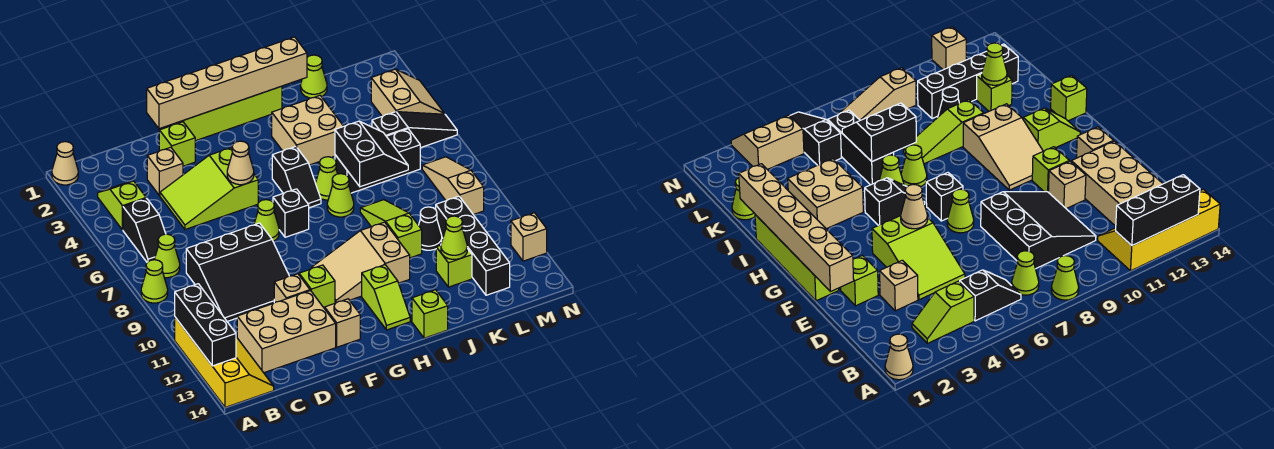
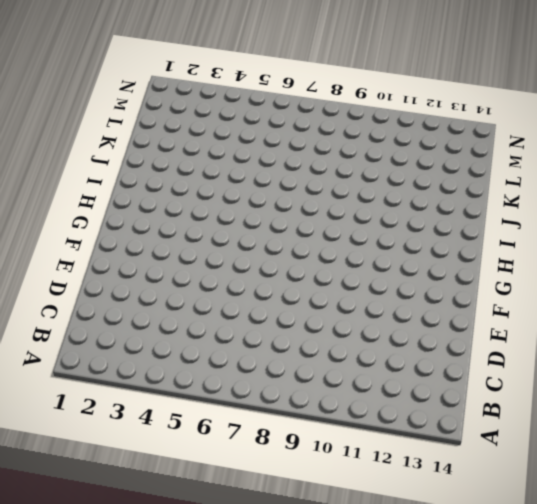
none -> tan 1x1 cone [52,142,78,185]
none -> lime 1x1 cone [141,260,168,303]
none -> yellow 2x4 slope [175,317,274,407]
none -> lime 1x2 slope [98,181,146,230]

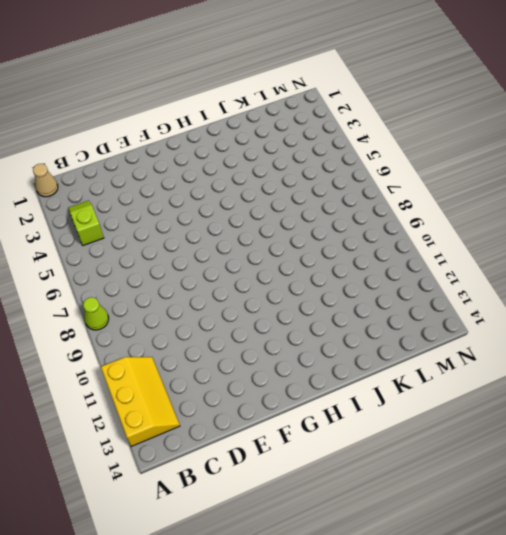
yellow 2x3 slope [101,357,180,447] -> yellow 2x4 slope [175,317,274,407]
none -> black 1x2 slope [123,198,166,262]
none -> lime 1x1 cone [154,234,180,278]
none -> black 3x3 slope [186,223,289,321]
none -> tan 2x3 brick [237,291,336,373]

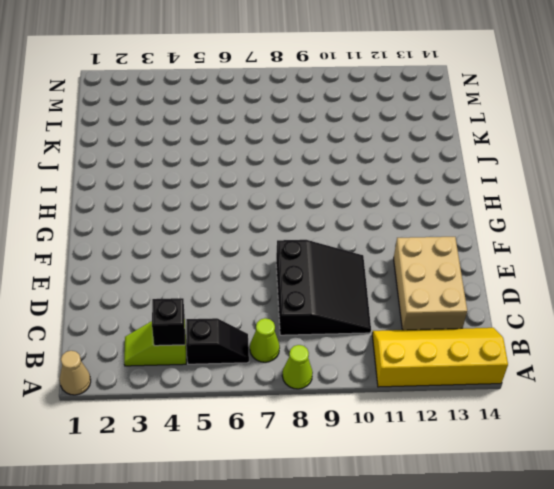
black 1x1 brick [152,298,185,346] -> black 1x1 brick moved to [273,189,309,237]
none -> tan 1x1 brick [147,147,183,196]
none -> lime 2x3 slope [160,147,258,230]
none -> lime 1x1 brick [159,122,195,166]
none -> tan 1x1 brick [274,274,310,303]

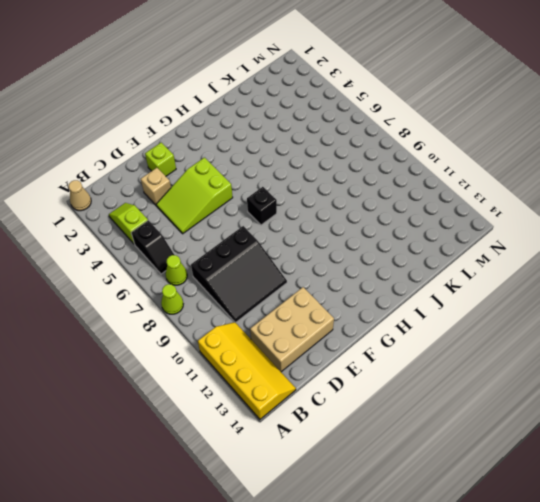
none -> tan 1x1 brick [274,274,310,303]
none -> lime 1x4 brick [172,86,282,141]
none -> lime 1x1 cone [254,200,279,241]
none -> lime 1x1 brick [299,265,335,309]

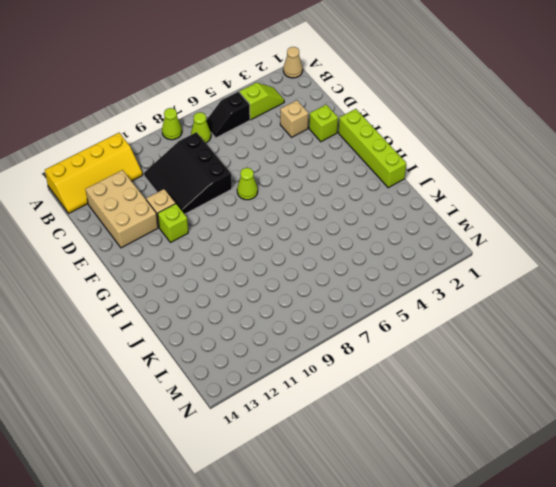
none -> lime 2x3 slope [160,147,258,230]
none -> tan 1x1 brick [325,299,360,347]
none -> black 1x1 brick [273,189,309,237]
none -> tan 2x3 slope [311,222,410,303]

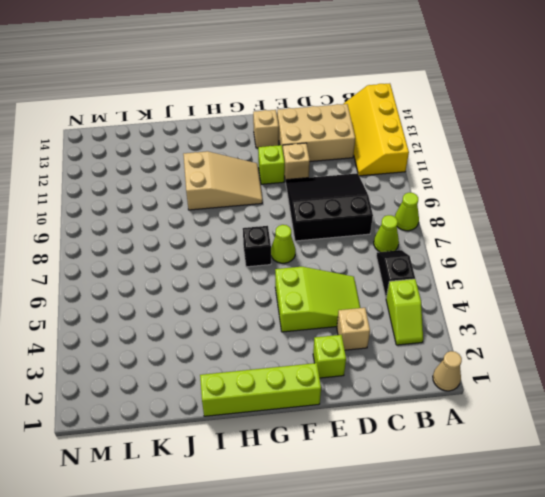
none -> black 1x2 slope [272,147,321,208]
none -> lime 1x2 slope [362,265,410,330]
none -> tan 2x2 brick [272,96,344,165]
none -> lime 1x1 cone [316,157,338,200]

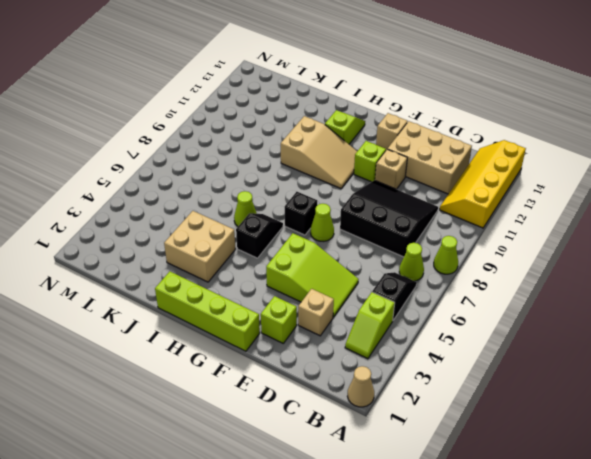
none -> lime 1x1 cone [327,174,354,217]
none -> lime 1x1 brick [412,290,448,338]
none -> black 1x3 brick [335,129,420,193]
none -> lime 1x3 slope [360,200,422,258]

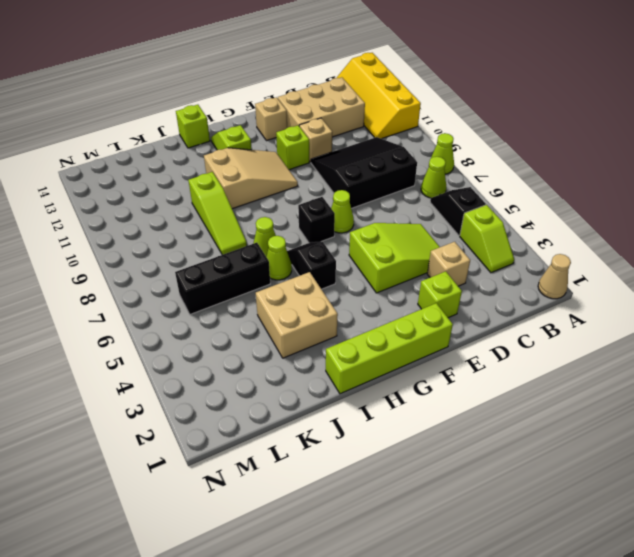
none -> lime 1x1 cone [301,55,327,98]
none -> black 1x1 cone [419,207,442,250]
none -> lime 1x1 brick [436,245,472,287]
none -> black 1x3 slope [372,112,457,148]

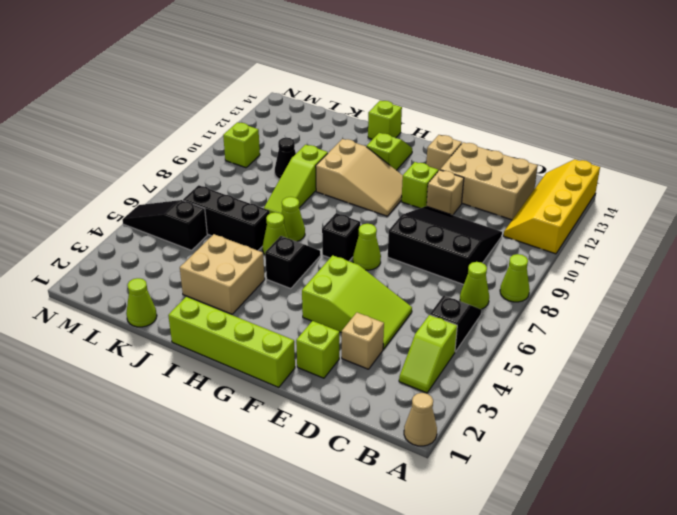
lime 1x1 brick [223,122,260,168] -> lime 1x1 brick moved to [436,245,472,287]
none -> black 1x4 brick [436,196,510,295]
none -> tan 2x2 slope [371,69,445,116]
none -> tan 1x3 slope [422,157,484,215]
none -> tan 1x1 brick [511,213,547,261]

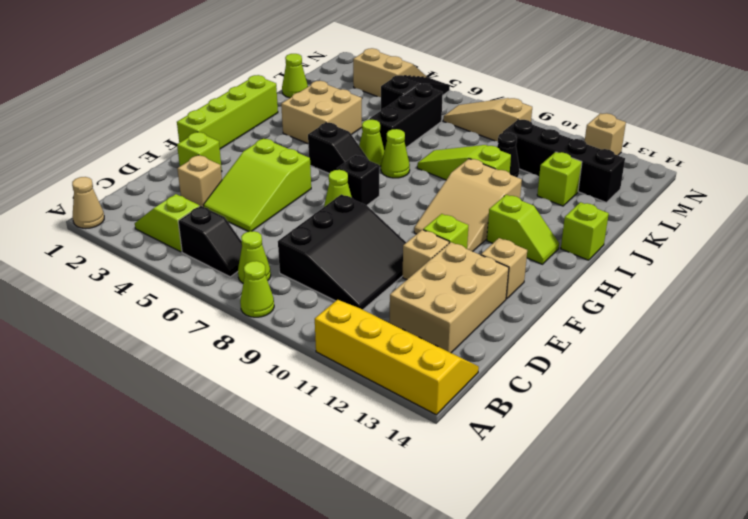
none -> black 1x3 brick [175,284,236,366]
none -> tan 1x6 brick [147,37,307,129]
none -> tan 1x1 cone [227,141,254,185]
none -> black 2x2 slope [335,121,408,187]

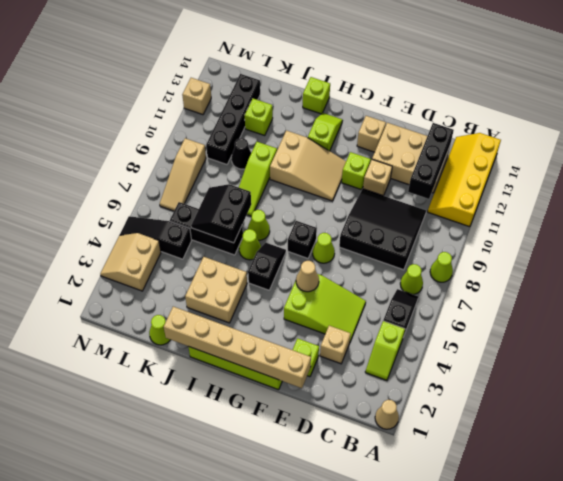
black 1x3 brick [408,123,454,199] -> black 1x3 brick moved to [175,284,236,366]
none -> lime 1x1 cone [441,216,467,259]

